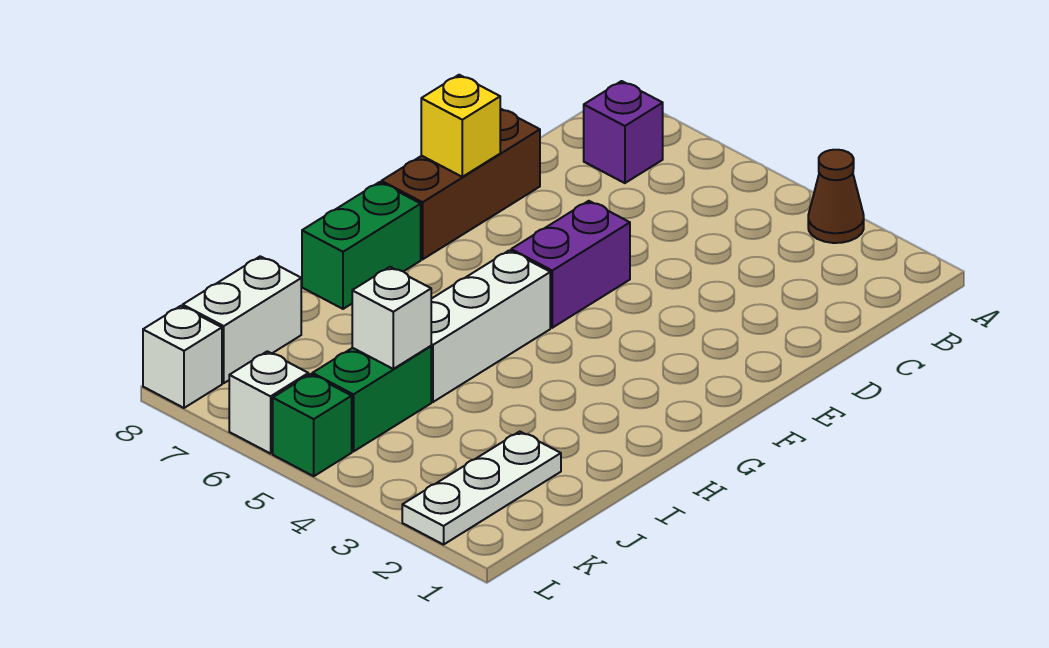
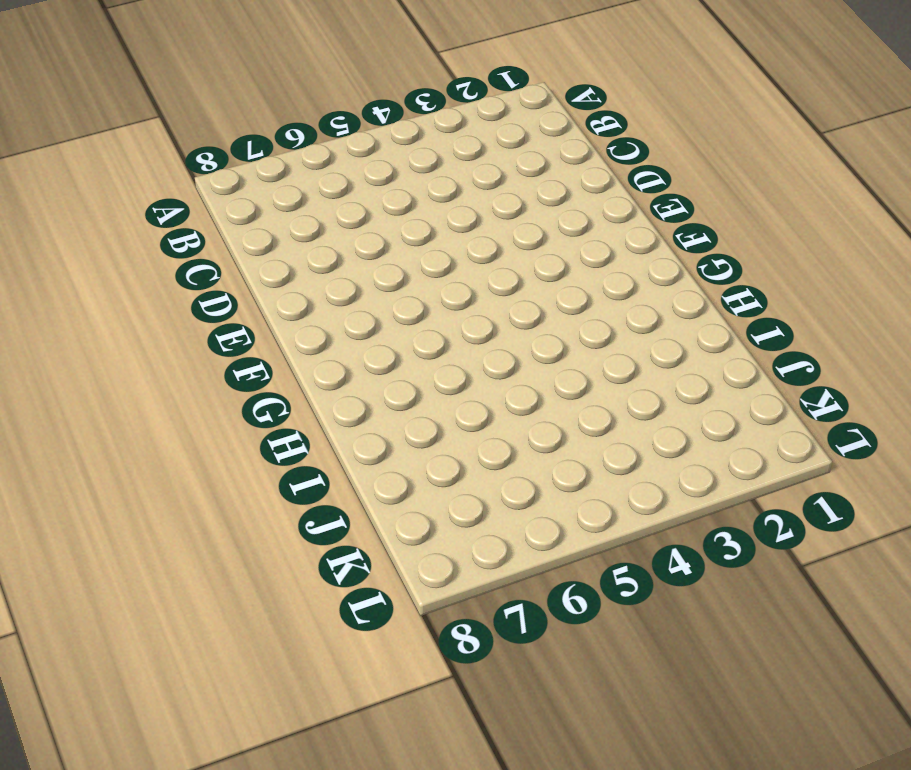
none -> brown 1x1 cone [808,150,864,243]
none -> purple 1x1 brick [584,81,663,183]
none -> brown 1x3 brick [381,109,540,259]

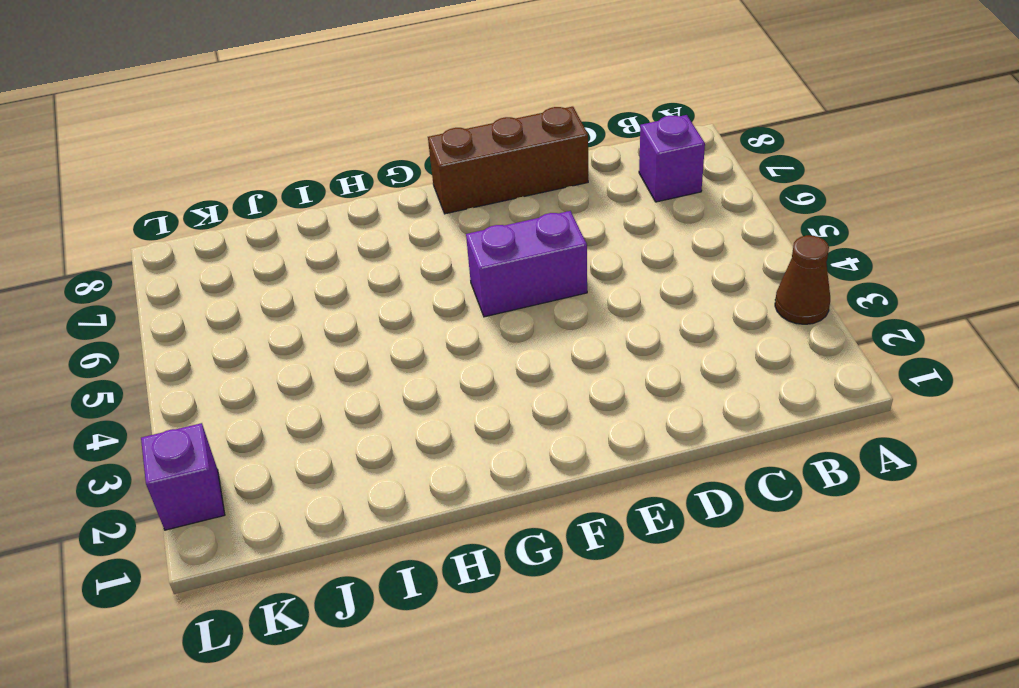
purple 1x1 brick [141,423,225,530] -> white 1x3 plate [402,432,561,545]
none -> white 1x3 brick [431,250,550,402]
none -> green 1x2 brick [302,182,421,309]
none -> green 1x2 brick [312,346,431,452]

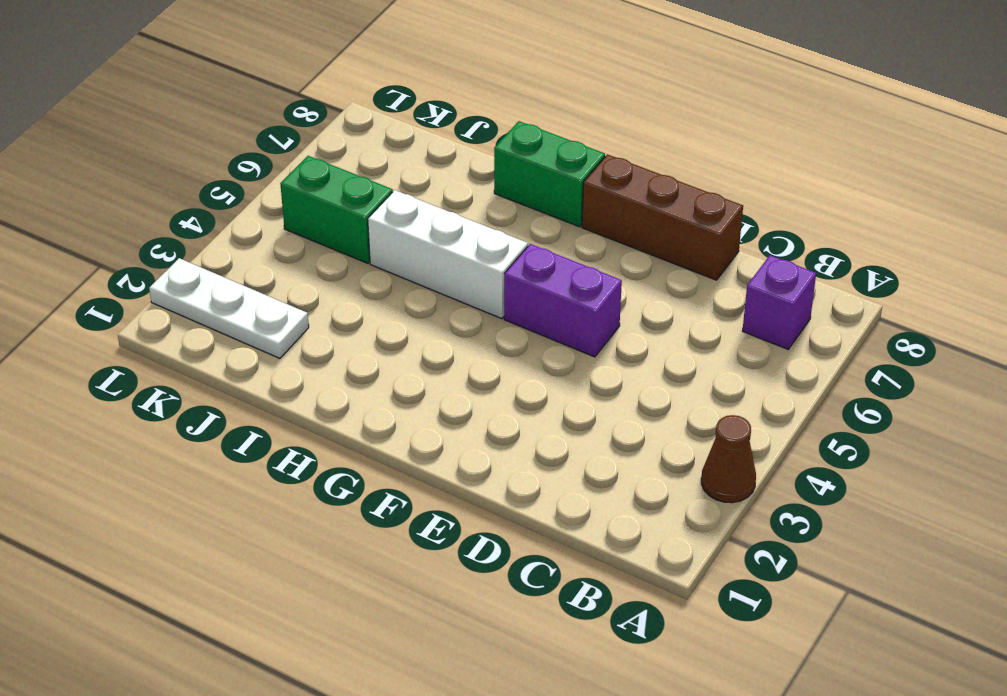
none -> white 1x2 brick [183,256,301,383]
none -> green 1x1 brick [273,374,352,476]
none -> white 1x1 brick [229,351,308,454]

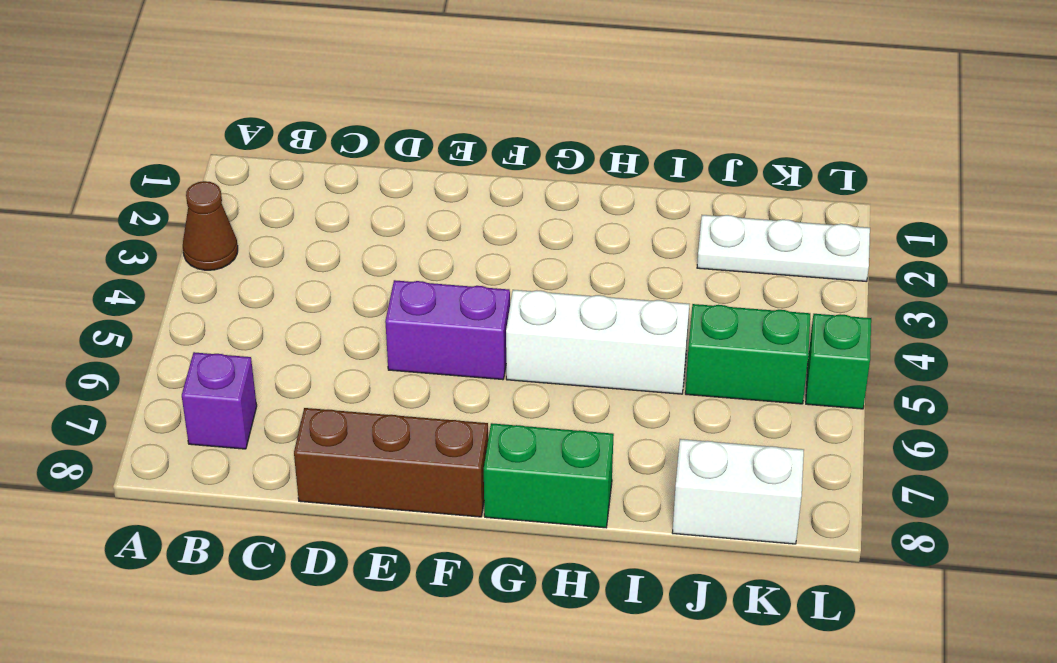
none -> white 1x1 brick [229,351,308,454]
none -> white 1x1 brick [143,306,222,408]
none -> yellow 1x1 brick [421,75,500,177]

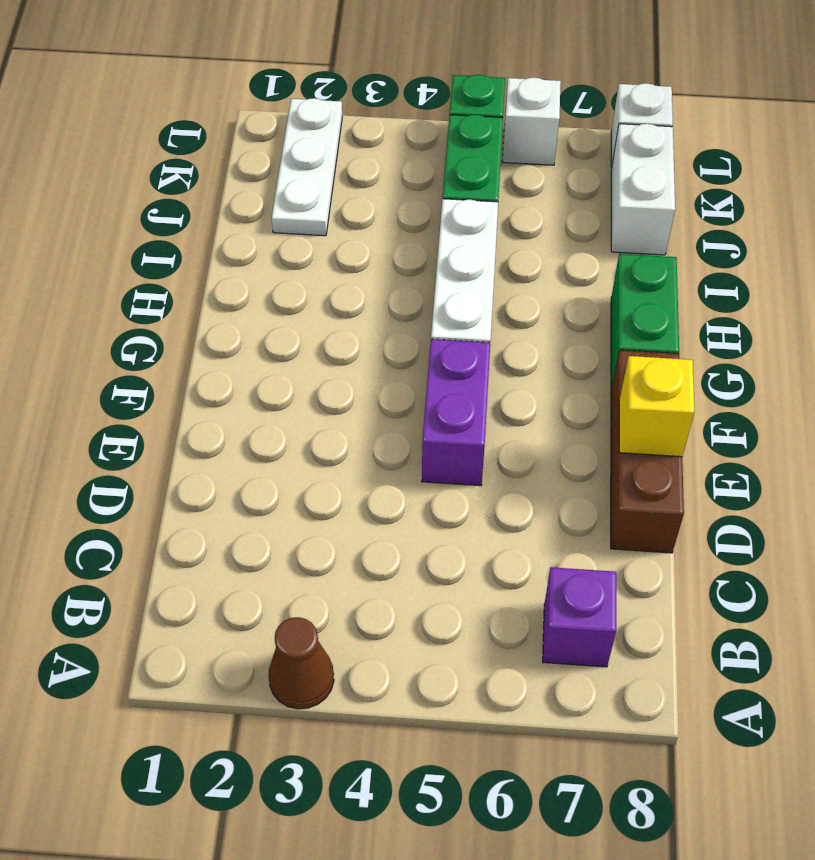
none -> white 1x1 brick [352,267,431,369]

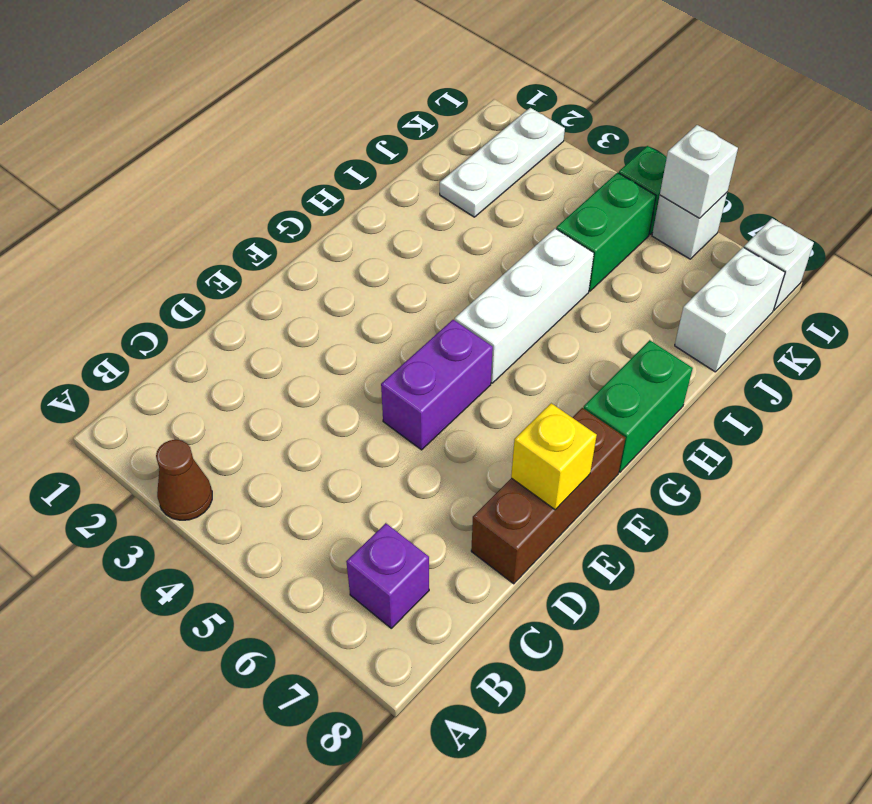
white 1x1 brick [660,125,738,218] -> white 1x1 brick moved to [352,267,431,369]

